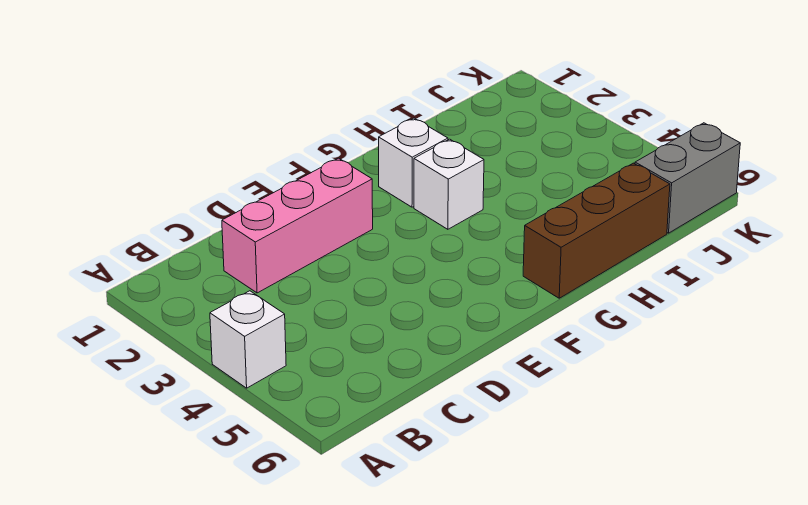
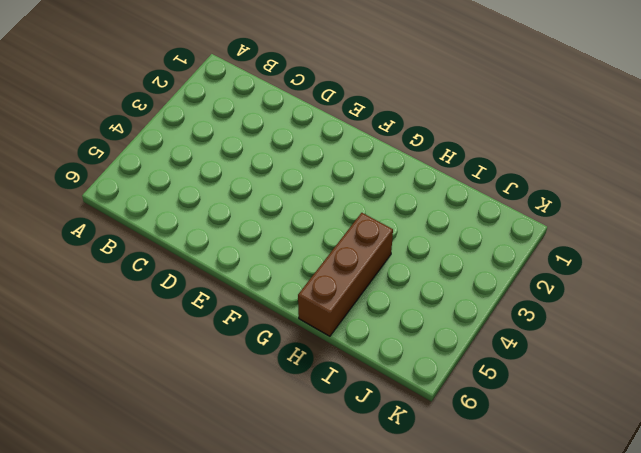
brown 1x3 brick [298,213,393,336] -> brown 1x3 brick turned to [523,163,670,298]
none -> white 1x1 brick [210,291,286,388]
none -> pink 1x3 brick [222,158,373,293]

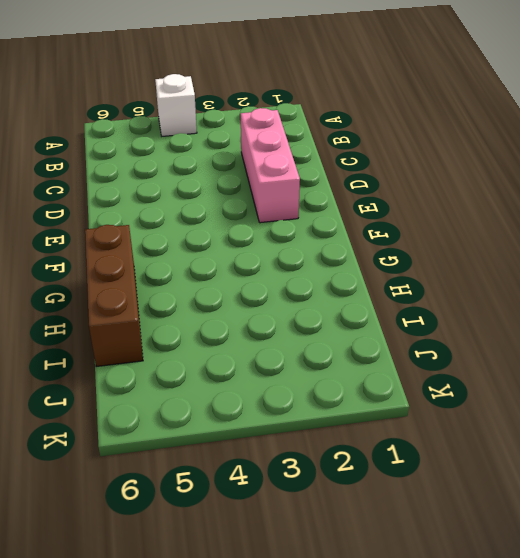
none -> white 1x1 brick [379,118,448,207]
none -> white 1x1 brick [414,139,484,229]

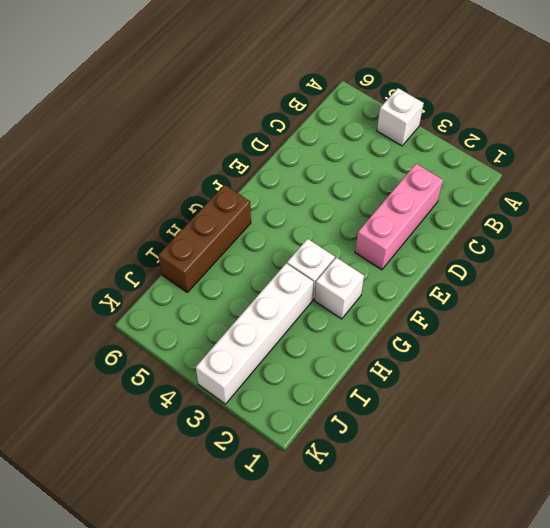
white 1x4 brick [196,263,313,404] -> none
none -> grey 1x2 brick [635,123,740,233]

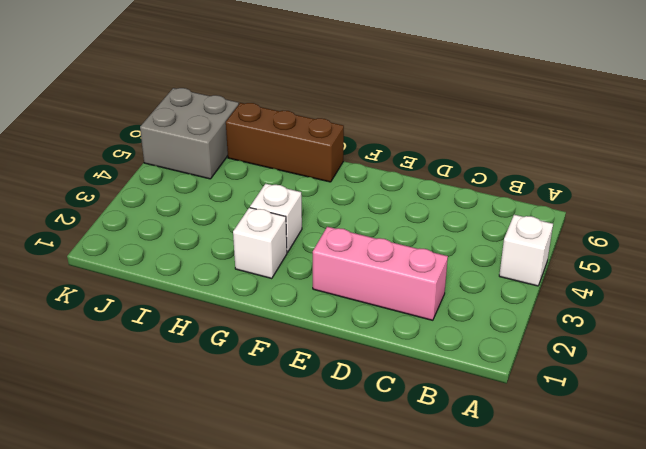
grey 2x2 brick [140,88,239,179] -> grey 1x2 brick [635,123,740,233]

